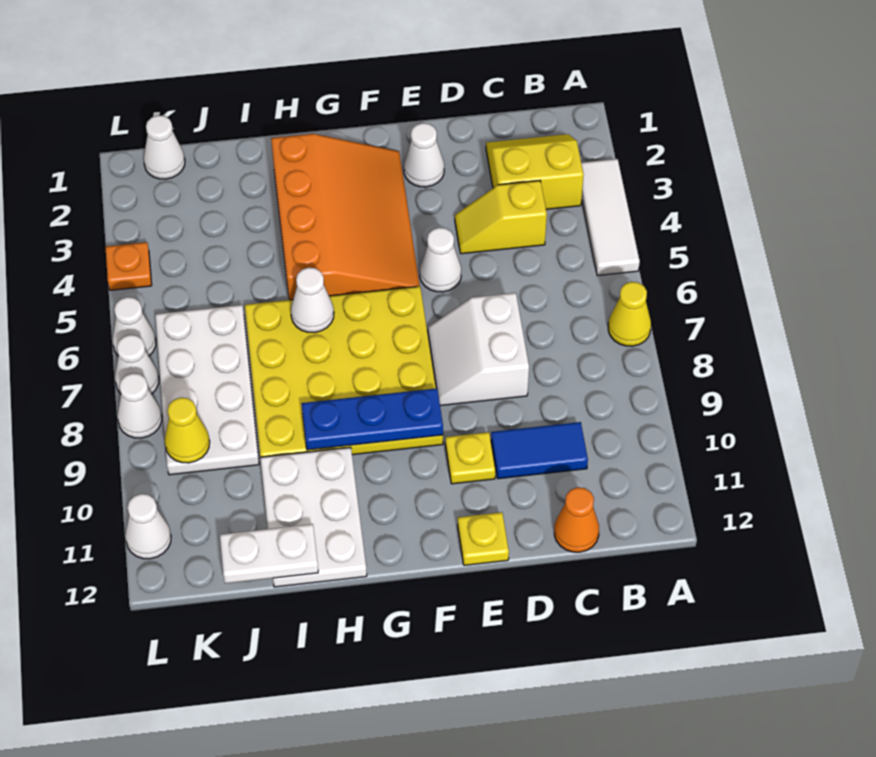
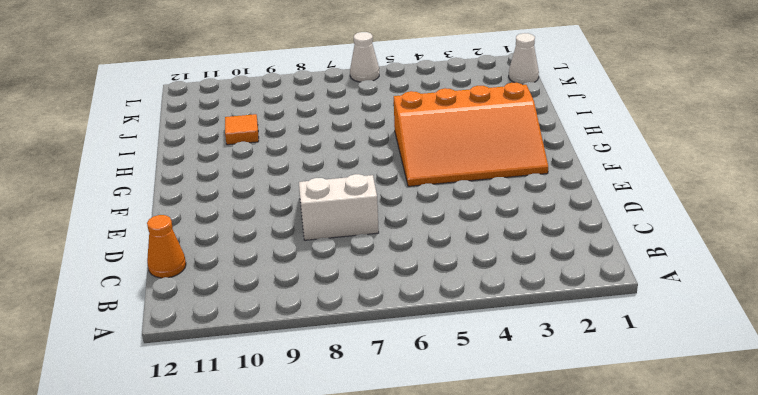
orange 1x1 tile [225,114,259,145] -> white 2x3 plate [260,447,367,587]
none -> white 1x3 tile [581,159,640,276]
none -> yellow 1x1 cone [608,282,651,346]
none -> yellow 2x2 slope [486,134,584,209]

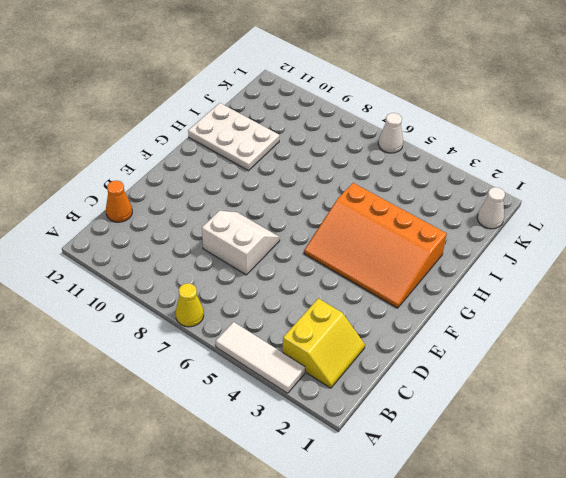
none -> yellow 1x2 slope [455,181,547,254]
none -> blue 1x2 tile [491,422,588,479]
none -> white 1x1 cone [404,123,444,187]

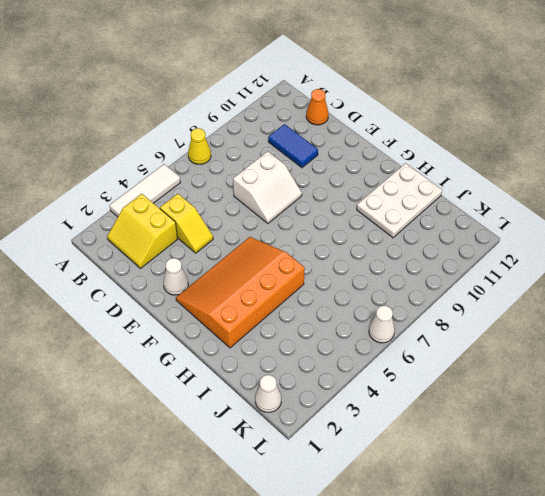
none -> white 1x1 cone [420,228,461,292]
none -> yellow 1x1 plate [445,432,495,484]
none -> yellow 1x1 plate [458,512,509,565]

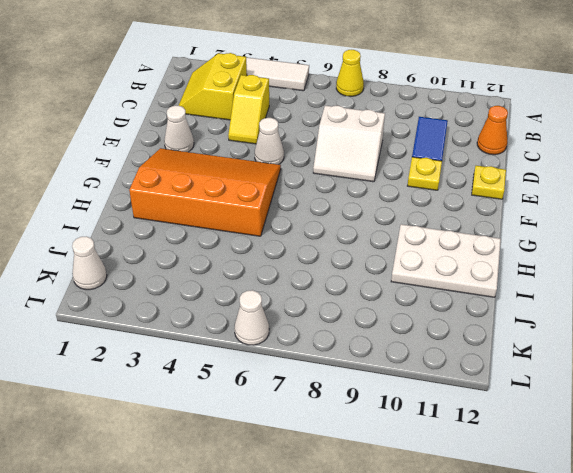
none -> yellow 4x4 plate [245,286,443,457]
none -> white 2x4 plate [155,305,259,475]
none -> orange 1x1 plate [105,242,152,290]

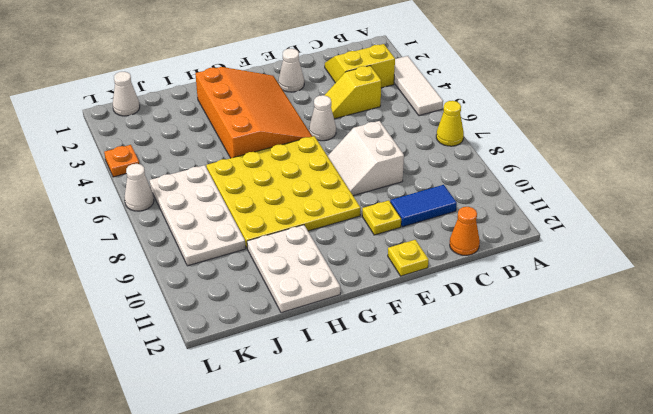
none -> white 1x1 cone [115,335,159,394]
none -> white 1x1 cone [117,373,162,438]
none -> white 1x1 cone [125,494,171,559]

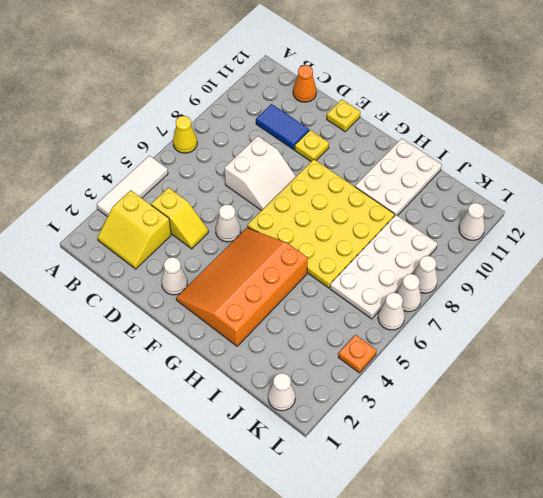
none -> blue 1x3 plate [302,388,443,450]
none -> white 1x1 cone [291,268,334,332]
none -> white 1x2 plate [220,524,318,583]

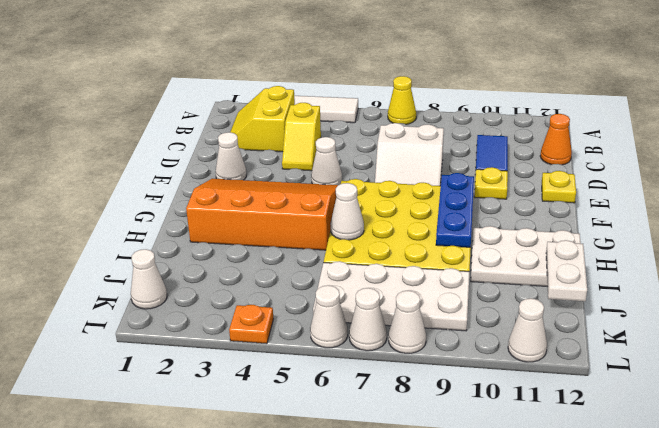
none -> yellow 1x1 cone [165,398,210,463]

